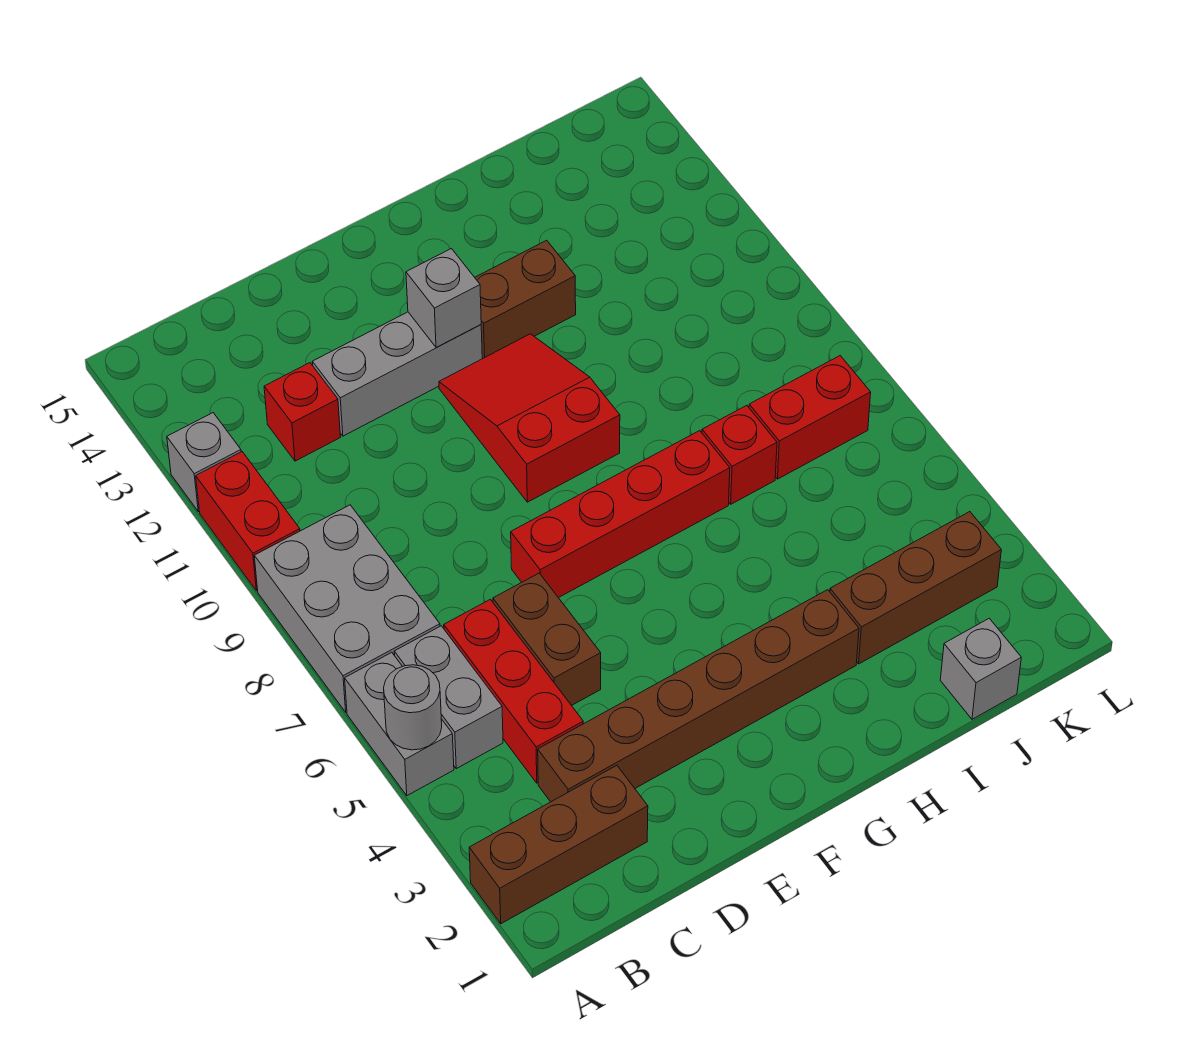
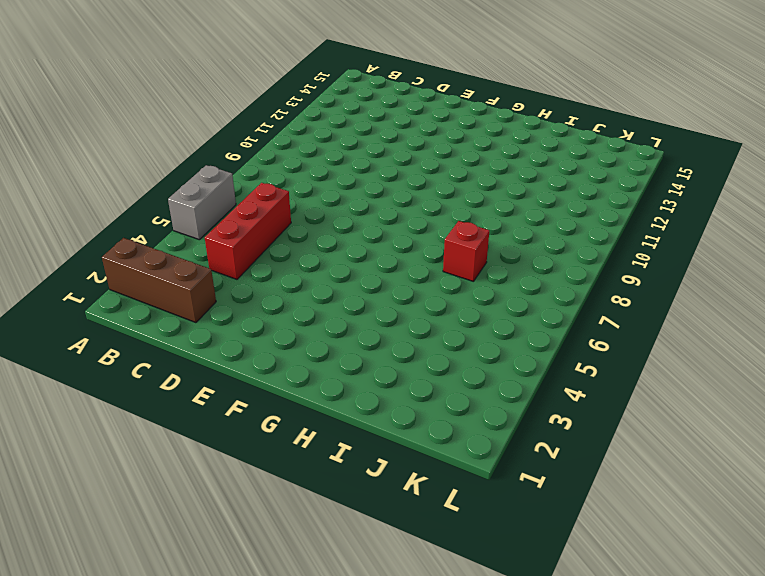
none -> grey 2x3 brick [254,505,440,712]
none -> red 1x2 brick [196,452,300,591]
none -> grey 1x1 brick [167,413,241,512]

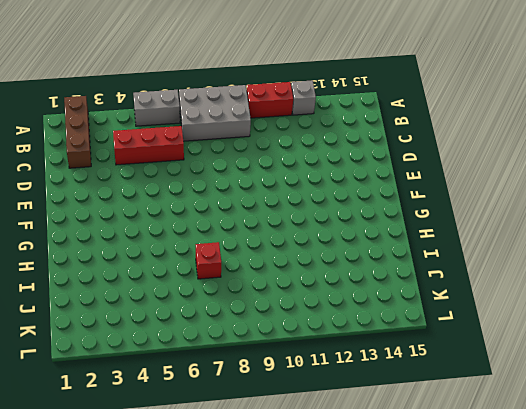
none -> grey 1x2 brick [394,626,503,769]
none -> brown 1x6 brick [538,590,859,802]
none -> red 1x1 brick [264,363,341,461]

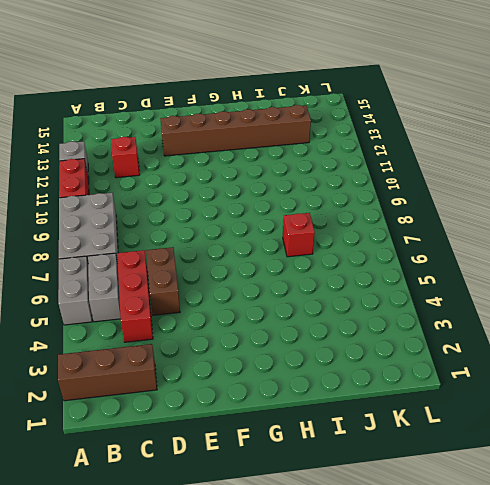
brown 1x6 brick [160,105,311,156] -> brown 1x6 brick moved to [538,590,859,802]
none -> grey 1x3 brick [312,312,482,436]
none -> red 1x4 brick [511,431,730,598]
none -> red 2x3 slope [439,334,620,502]

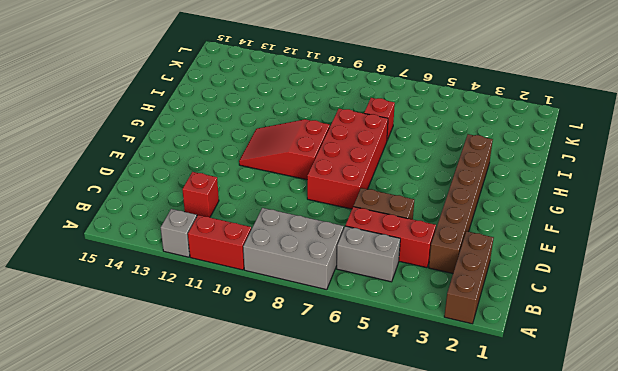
red 2x4 brick [307,109,388,209] -> red 1x4 brick [511,431,730,598]
none -> grey 1x2 brick [345,653,454,796]
none -> grey 1x3 brick [312,312,482,436]
none -> brown 1x2 brick [475,240,576,359]

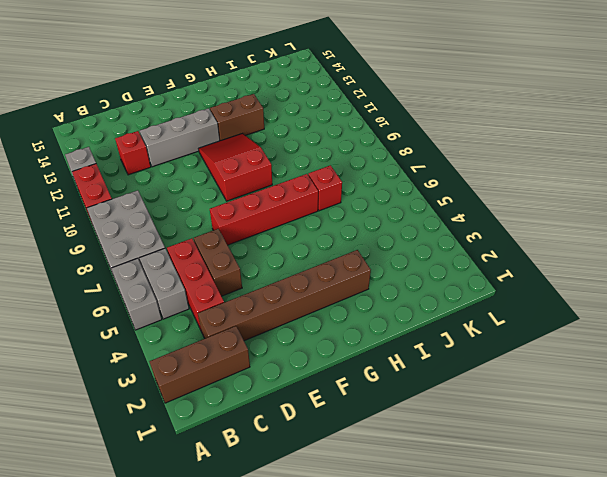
none -> brown 1x3 brick [830,512,1001,664]
none -> grey 1x1 brick [940,618,1021,719]
none -> red 1x2 brick [749,356,871,479]

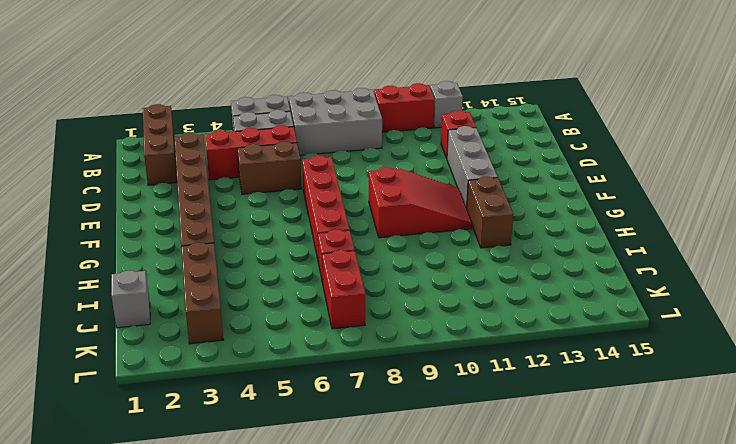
none -> grey 1x1 round brick [384,665,442,750]
none -> grey 1x1 brick [406,249,481,347]

